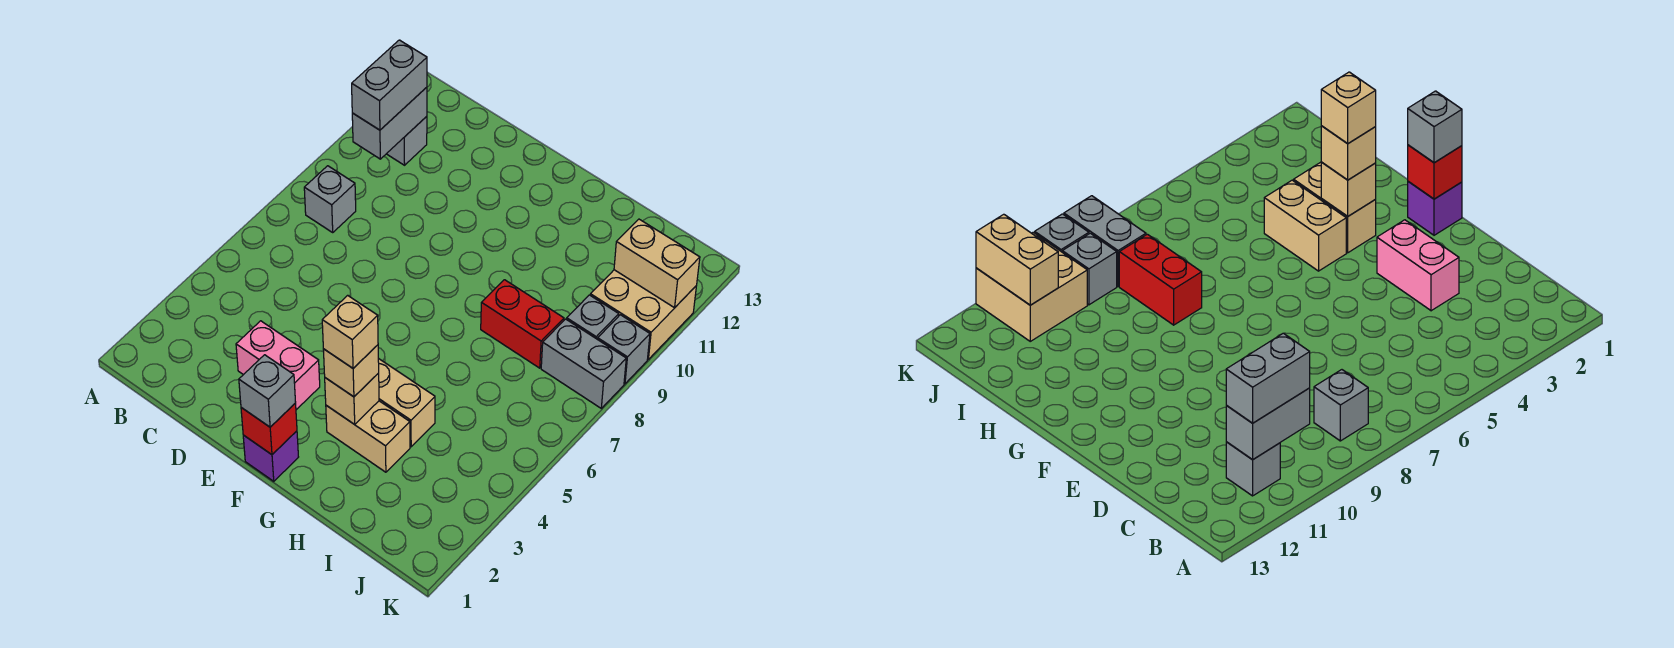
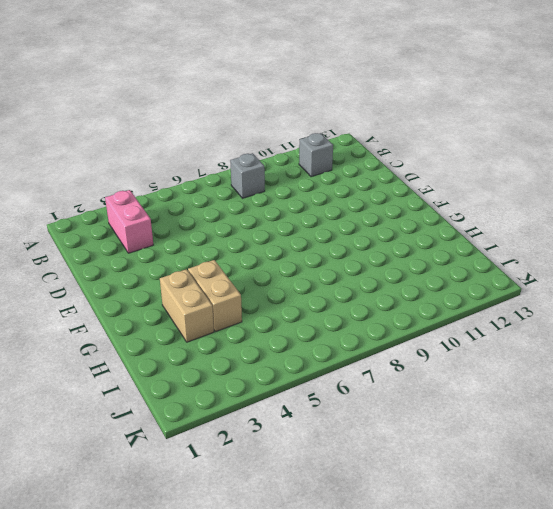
pink 1x2 brick [105,190,153,253] -> pink 1x2 brick moved to [236,321,320,410]
none -> purple 1x1 brick [243,431,298,481]
none -> red 1x2 brick [481,280,564,368]
none -> grey 1x2 brick [541,319,626,408]

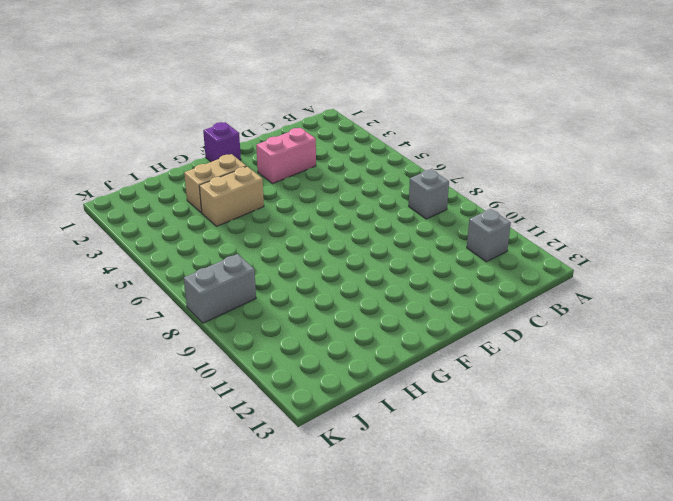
none -> red 1x2 brick [481,280,564,368]
none -> grey 1x1 brick [567,295,619,339]
none -> tan 2x2 brick [590,270,696,359]

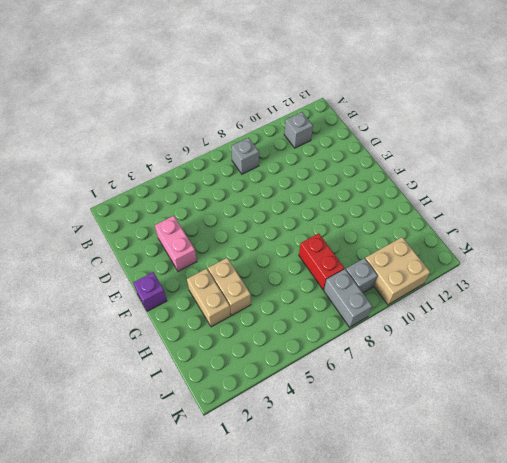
none -> grey 1x1 brick [598,315,650,384]
none -> grey 1x2 brick [352,87,427,159]
none -> red 1x1 brick [241,403,297,455]

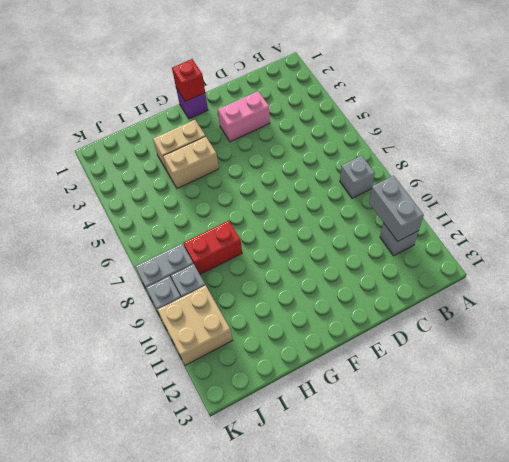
none -> tan 1x1 brick [325,373,379,424]
none -> tan 1x2 brick [614,219,700,308]
none -> grey 1x2 brick [352,40,427,130]

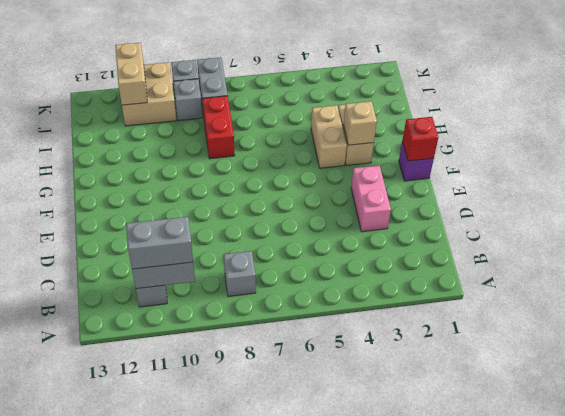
none -> grey 1x1 brick [239,355,296,427]
none -> tan 1x1 brick [323,345,379,397]
none -> tan 1x1 brick [322,295,378,368]

